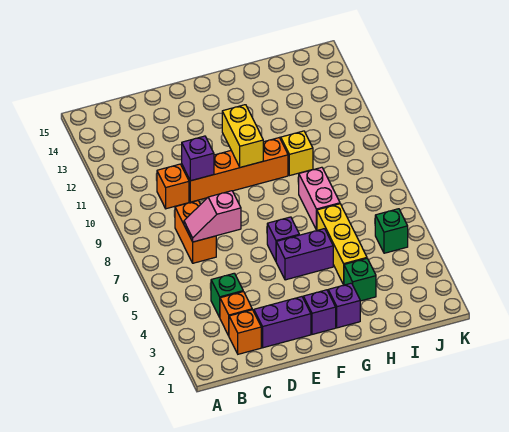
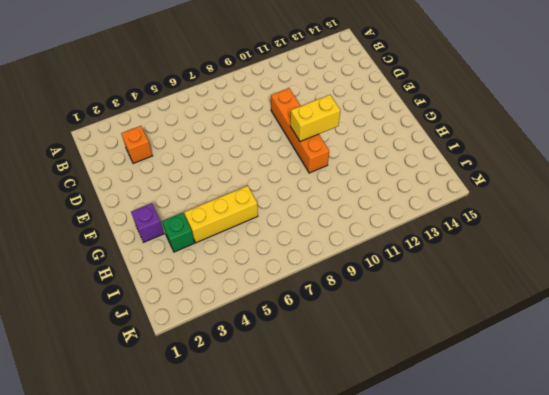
none -> orange 1x1 brick [229,310,261,354]
none -> green 1x1 brick [211,273,243,317]
none -> orange 1x2 brick [175,201,216,263]

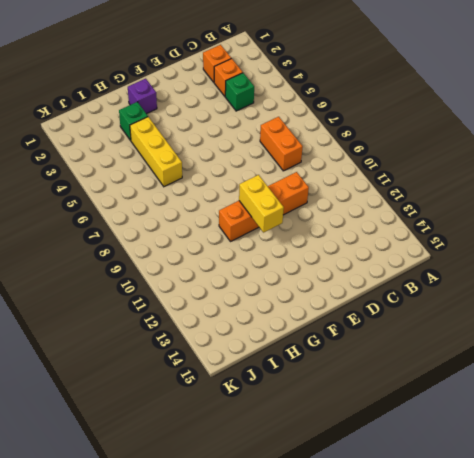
none -> orange 1x1 brick [157,164,189,209]
none -> purple 1x2 brick [254,297,311,348]
none -> purple 1x1 brick [303,290,336,334]

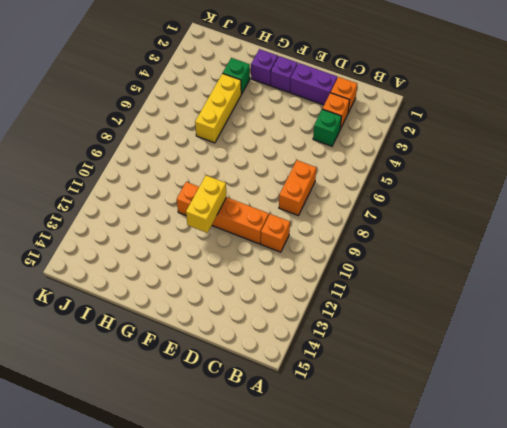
none -> purple 1x2 brick [276,229,333,280]
none -> purple 1x1 brick [267,217,299,261]
none -> pink 1x2 brick [299,167,340,230]

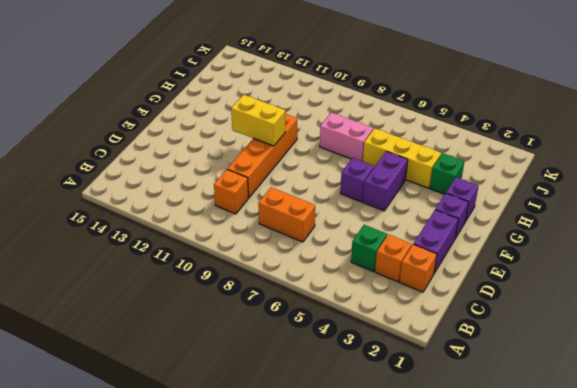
none -> yellow 1x1 brick [281,131,313,176]
none -> green 1x1 brick [375,209,408,253]
none -> pink 1x2 slope [184,191,241,242]

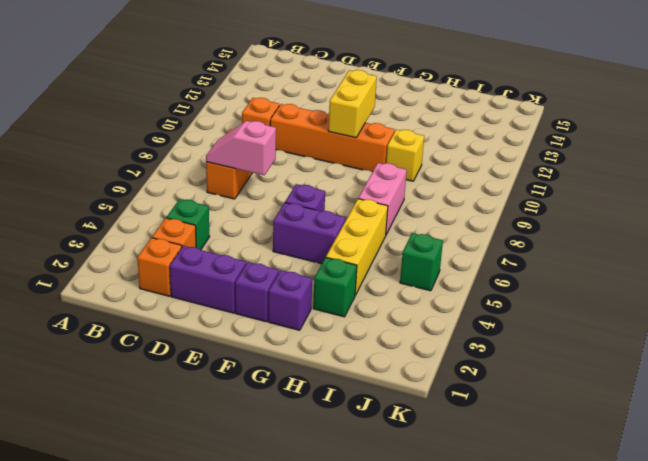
none -> purple 1x1 brick [182,136,214,181]

